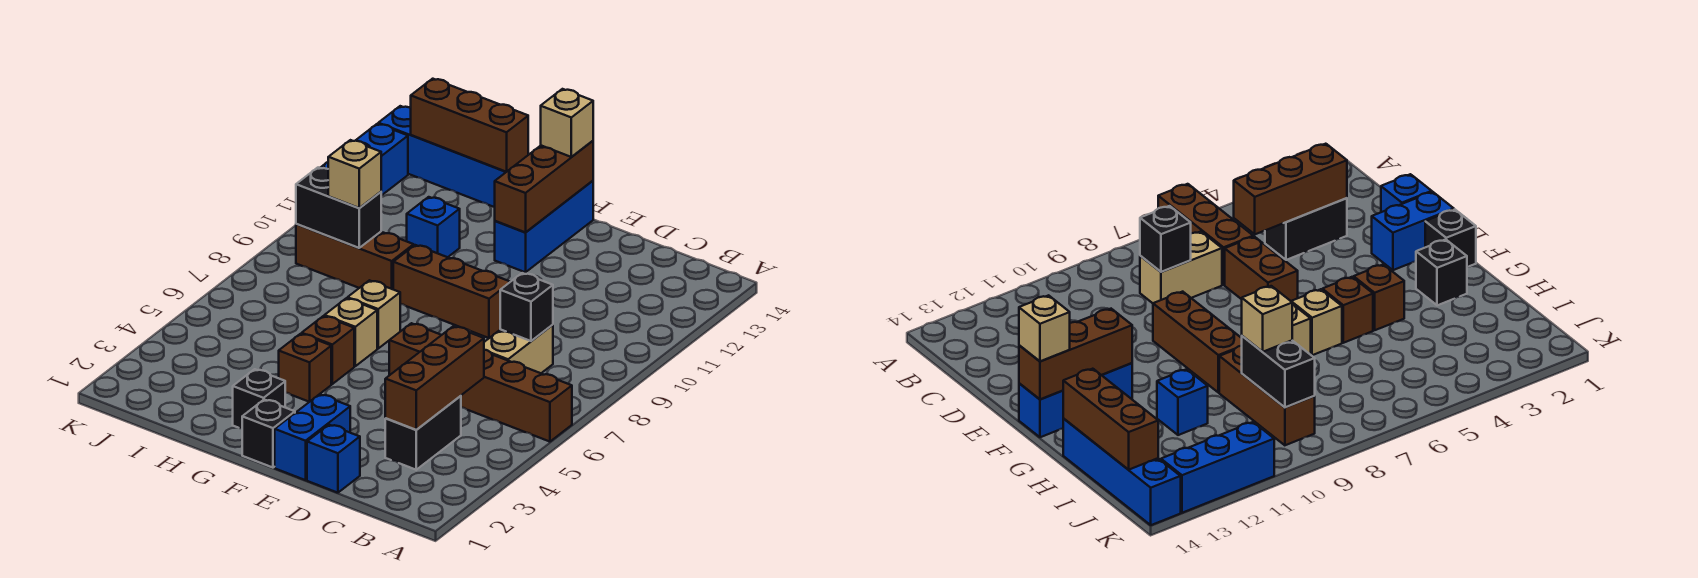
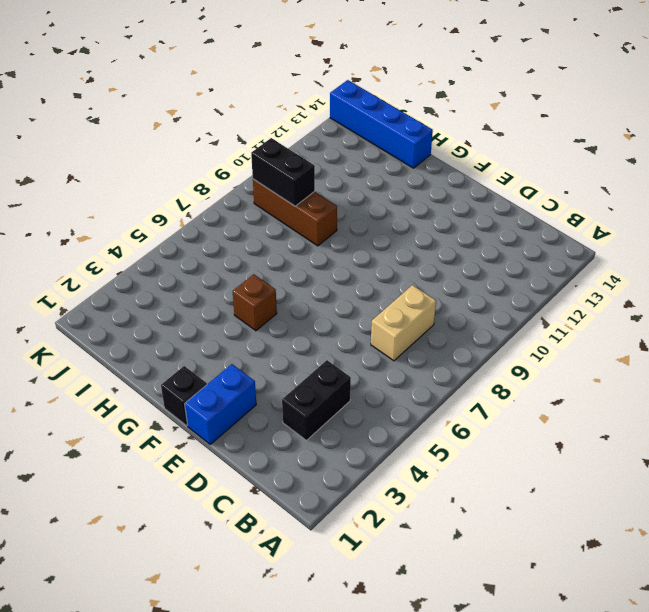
none -> brown 1x3 brick [461,350,572,442]
none -> blue 1x1 brick [307,425,360,493]
none -> brown 1x2 brick [389,323,441,375]

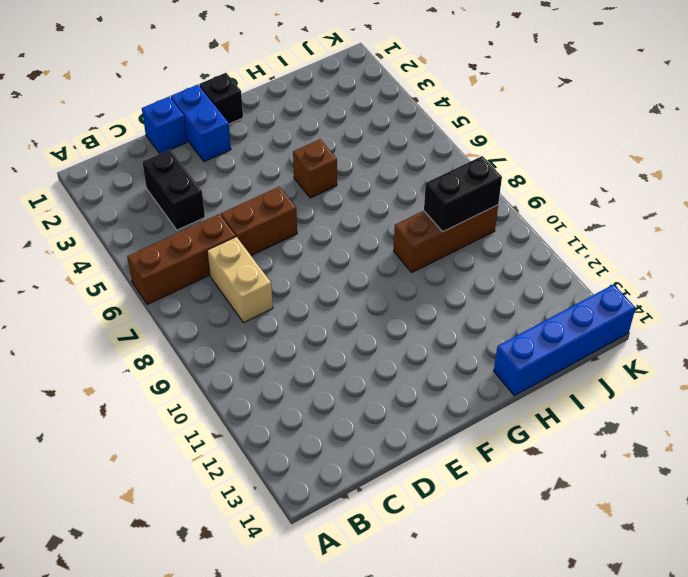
none -> brown 1x3 brick [393,245,510,338]
none -> blue 1x3 brick [495,181,593,272]
none -> black 1x1 brick [233,369,285,429]

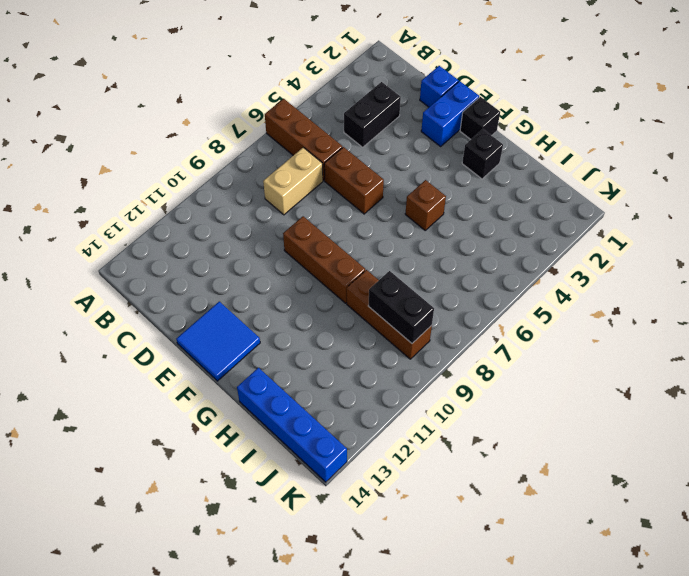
blue 2x2 tile [176,302,260,381] -> blue 1x3 brick [495,181,593,272]
none -> brown 1x1 brick [279,334,331,402]
none -> tan 1x1 brick [325,298,377,366]
none -> tan 1x1 brick [347,280,400,348]

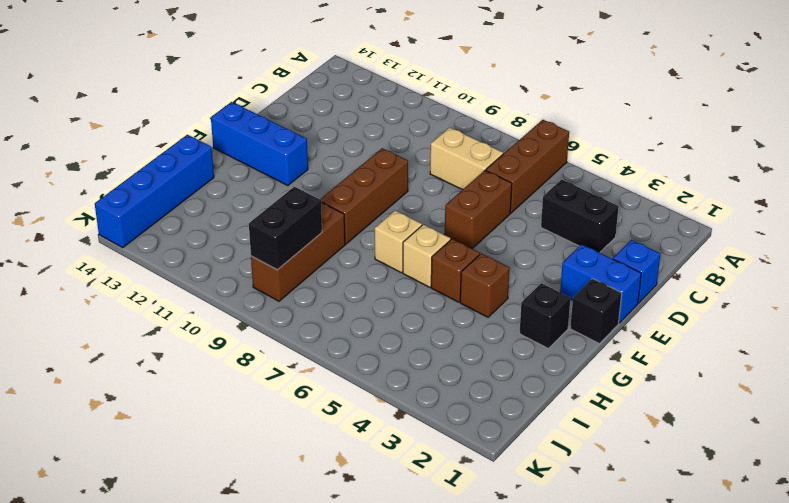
none -> blue 1x1 brick [407,197,460,257]
none -> blue 1x3 brick [320,124,408,196]
none -> brown 1x3 brick [385,326,484,430]

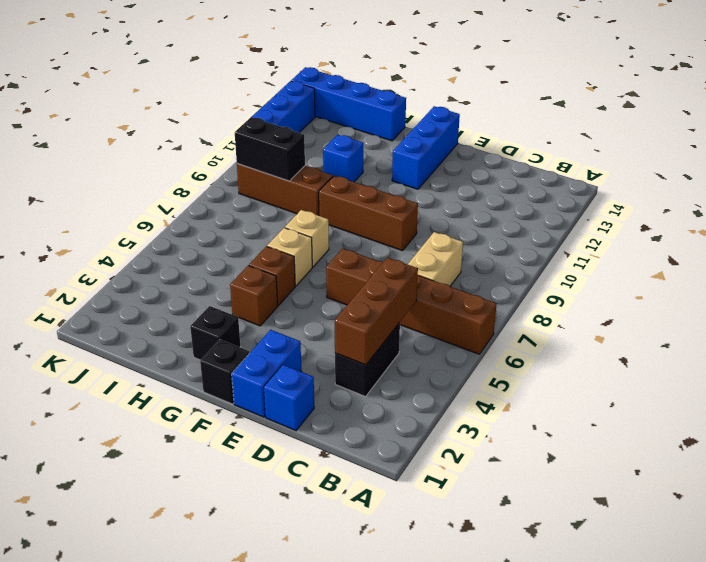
none -> black 1x1 brick [500,273,553,341]
none -> brown 1x3 brick [495,141,593,232]
none -> brown 1x3 brick [411,79,528,172]

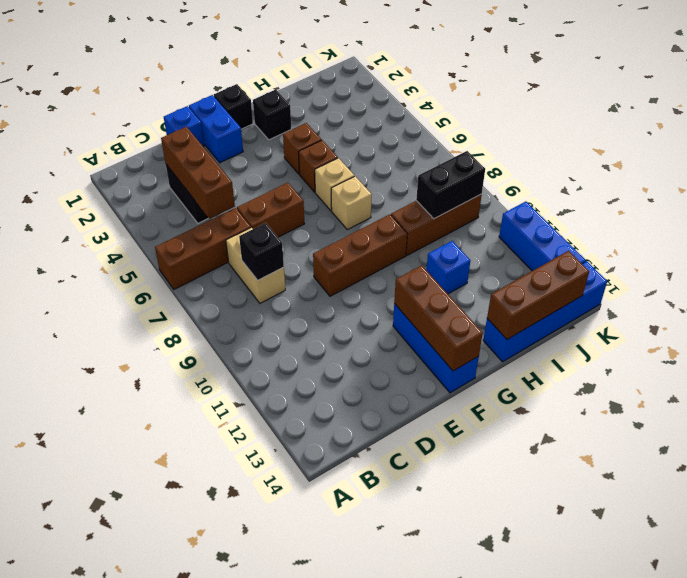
none -> tan 1x1 brick [541,89,593,157]
none -> tan 1x1 brick [328,140,381,208]

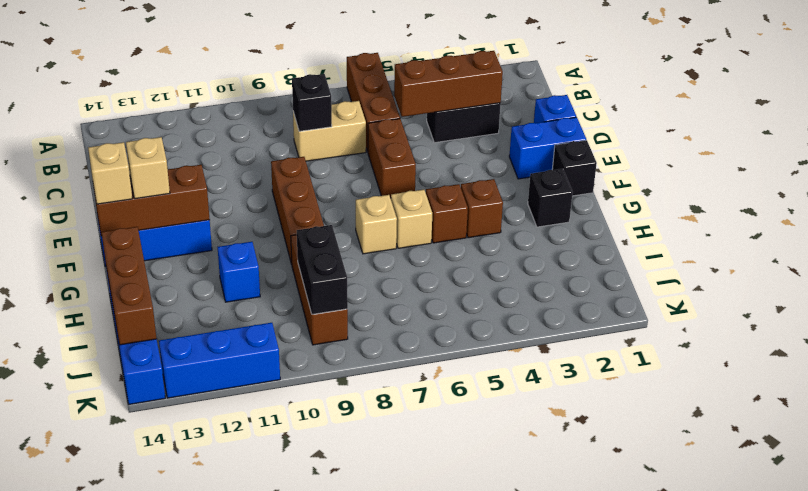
tan 1x1 brick [126,137,170,199] -> tan 1x1 brick moved to [328,140,381,208]

